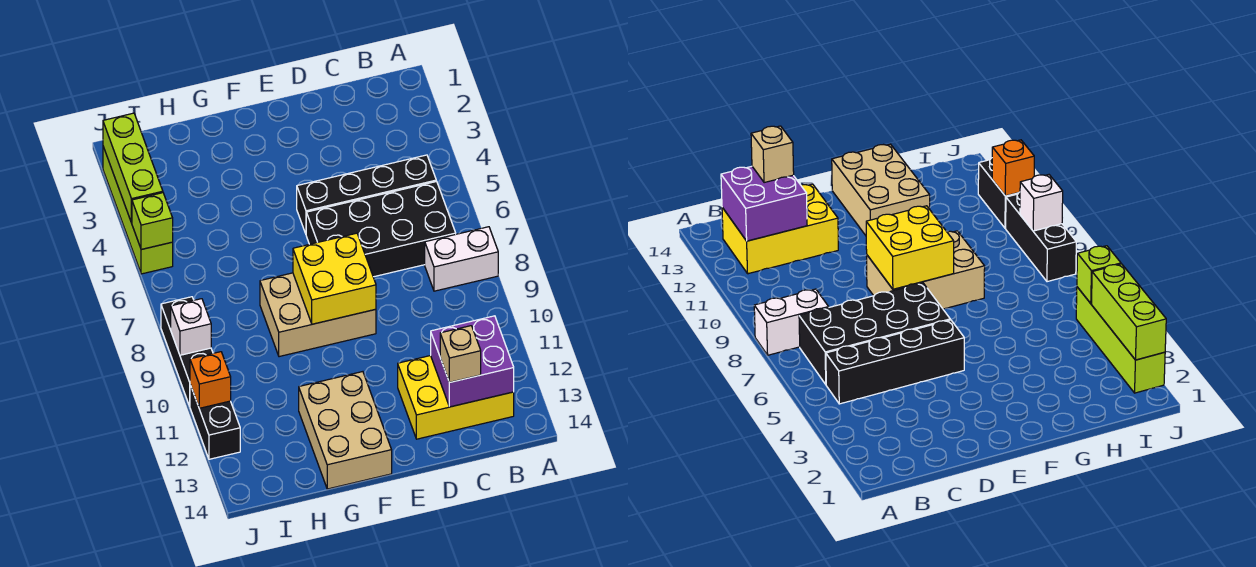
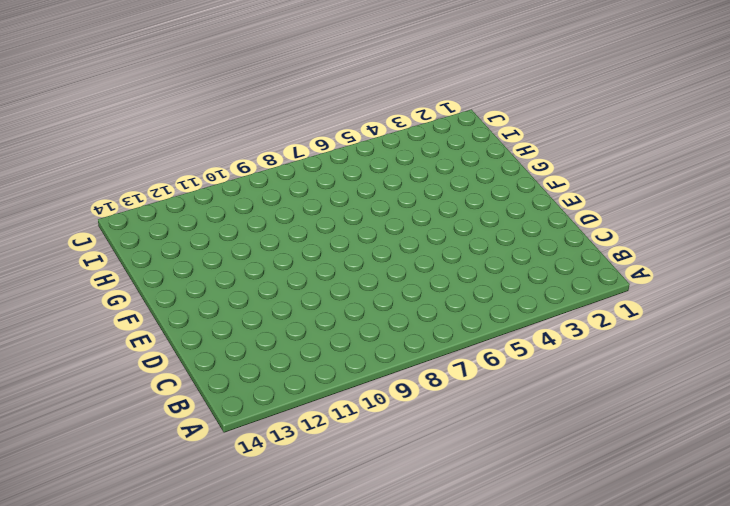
none -> white 1x2 brick [425,227,498,291]
none -> black 1x4 brick [297,155,436,234]
none -> black 2x4 brick [306,181,456,277]

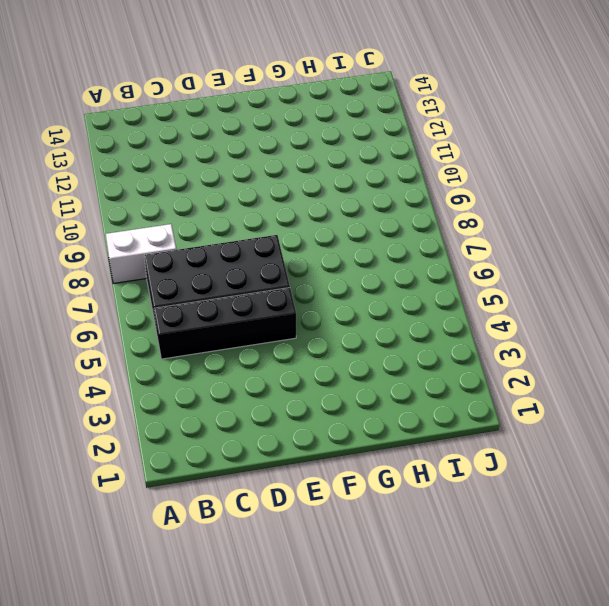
none -> yellow 2x3 brick [398,356,514,439]
none -> tan 2x3 brick [260,273,376,357]
none -> tan 2x3 brick [299,372,392,489]

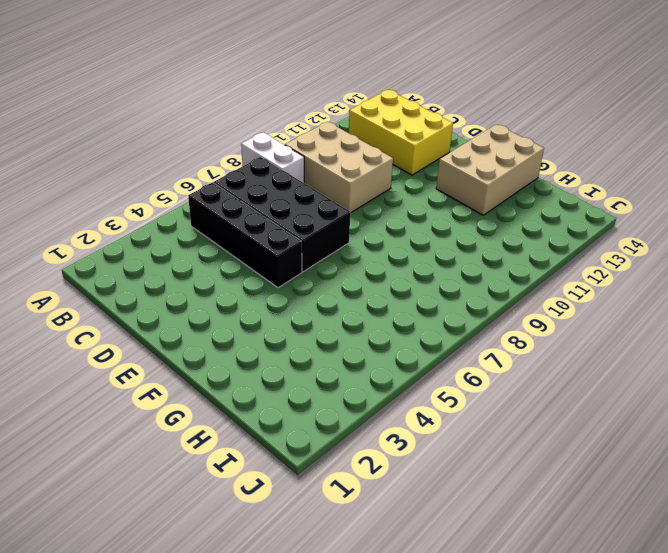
tan 2x3 brick [285,122,393,213] -> tan 2x3 brick moved to [260,273,376,357]
none -> lime 1x4 brick [103,147,173,274]
none -> black 1x3 brick [161,297,213,406]
none -> black 1x2 brick [190,385,240,459]

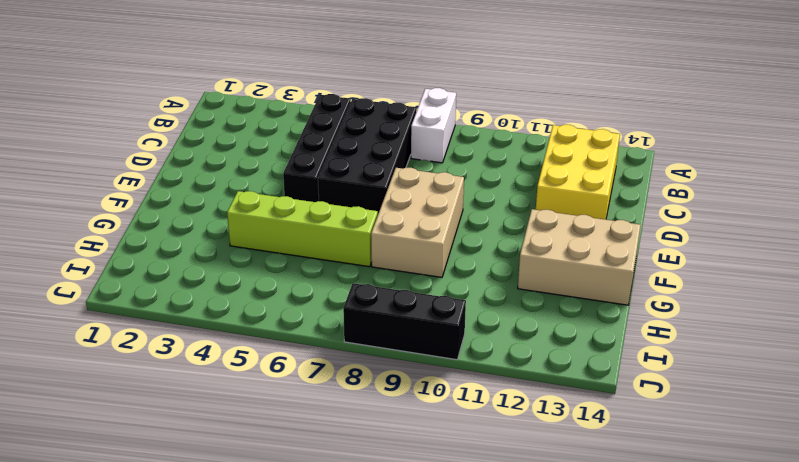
lime 1x4 brick [227,191,378,267] -> lime 1x4 brick moved to [103,147,173,274]
none -> black 1x2 brick [190,385,240,459]
none -> purple 2x2 brick [431,316,514,407]
none -> yellow 2x2 brick [293,233,376,324]

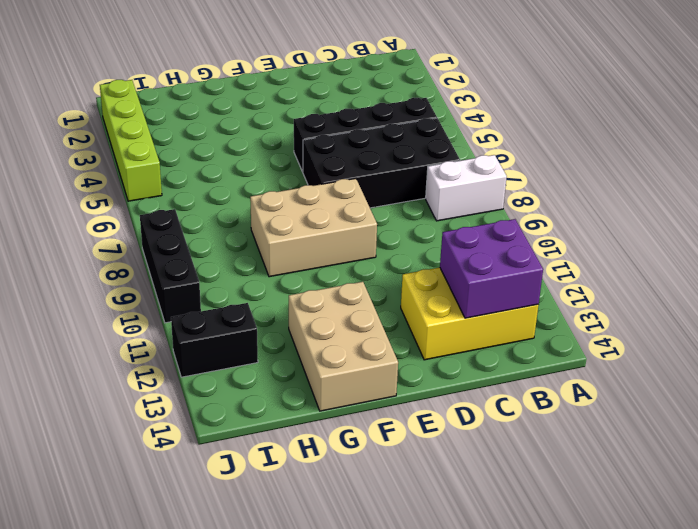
black 1x2 brick [171,303,258,377] -> black 1x2 brick turned to [190,385,240,459]
none -> yellow 2x2 brick [293,233,376,324]
none -> lime 1x3 brick [103,113,163,223]
none -> lime 1x1 brick [132,193,173,249]

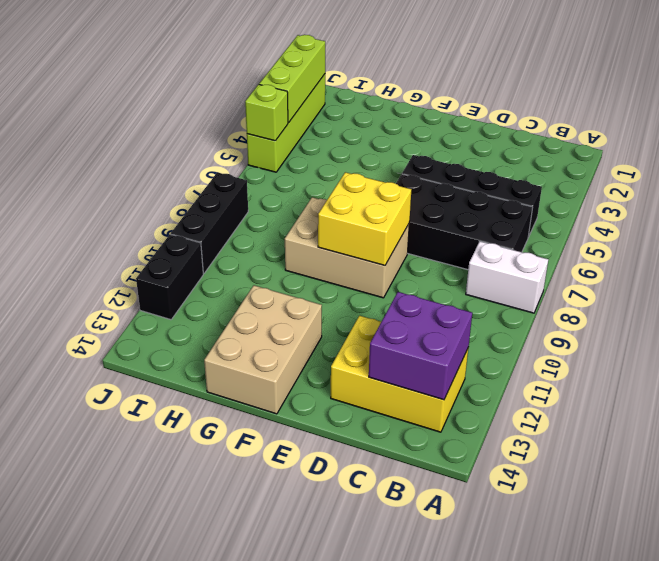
none -> white 1x1 brick [171,299,211,355]
none -> orange 1x1 brick [190,352,231,408]
none -> tan 1x1 brick [440,326,481,382]

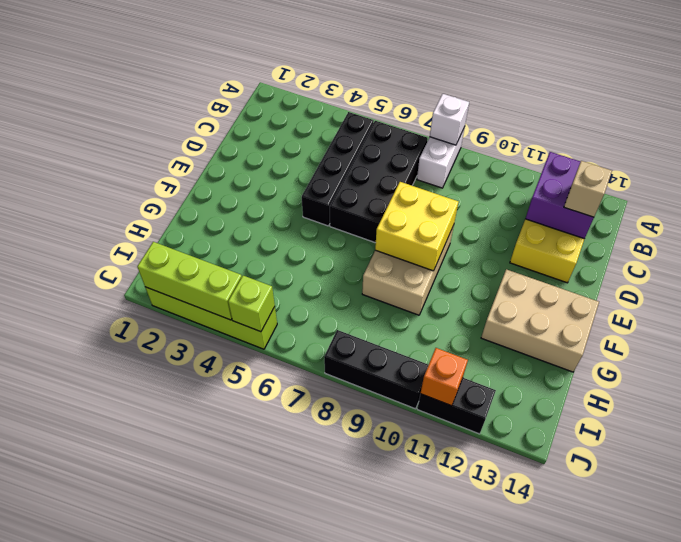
white 1x1 brick [430,94,469,145] -> white 1x1 brick moved to [171,299,211,355]

